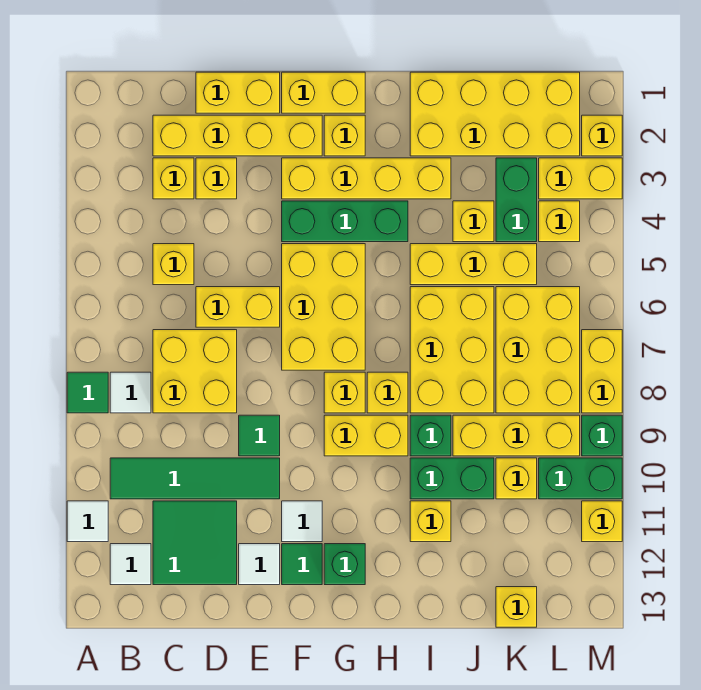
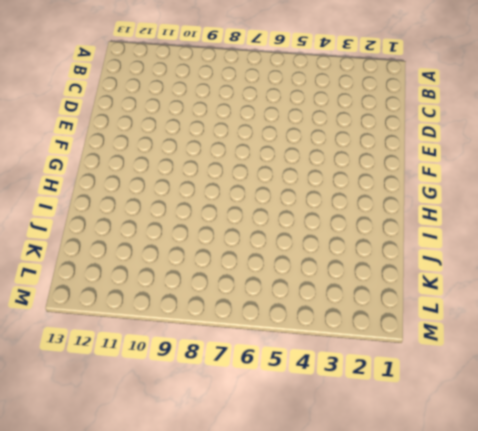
none -> green 1x1 tile [67,372,108,413]
none -> white 1x1 tile [67,501,108,542]
none -> white 1x1 tile [110,372,151,413]
none -> green 1x4 tile [110,458,280,499]

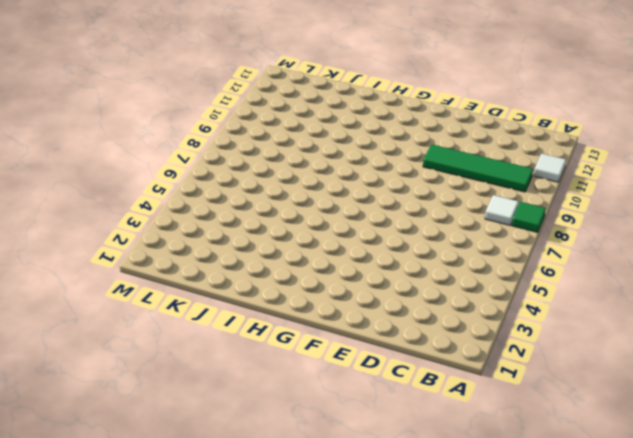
none -> white 1x1 tile [110,544,151,585]
none -> yellow 1x4 brick [153,115,322,156]
none -> yellow 1x1 brick [153,158,194,199]
none -> yellow 1x1 brick [153,244,194,285]

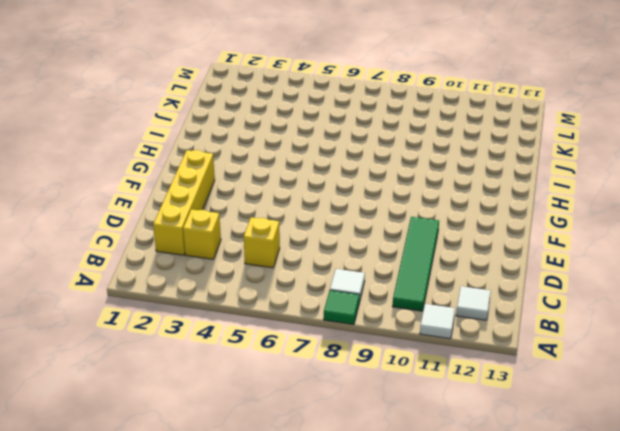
none -> yellow 2x2 brick [153,330,237,413]
none -> green 2x2 tile [153,501,237,585]
none -> yellow 1x2 brick [196,72,280,113]
none -> yellow 1x1 brick [196,158,237,199]

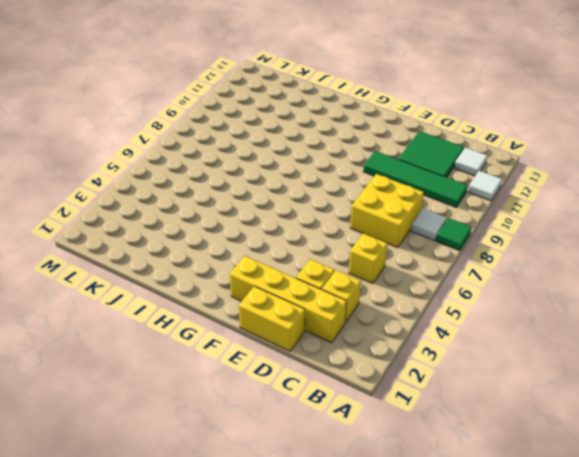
none -> yellow 1x2 brick [196,287,280,327]
none -> green 1x1 tile [239,415,280,456]
none -> white 1x1 tile [239,544,280,585]
none -> yellow 1x2 brick [282,72,365,113]

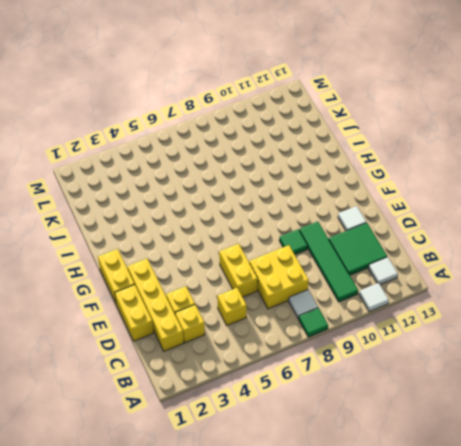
none -> yellow 1x4 brick [282,158,451,199]
none -> green 1x3 brick [282,201,408,242]
none -> yellow 2x3 brick [282,244,365,370]
none -> white 1x1 tile [282,501,322,542]

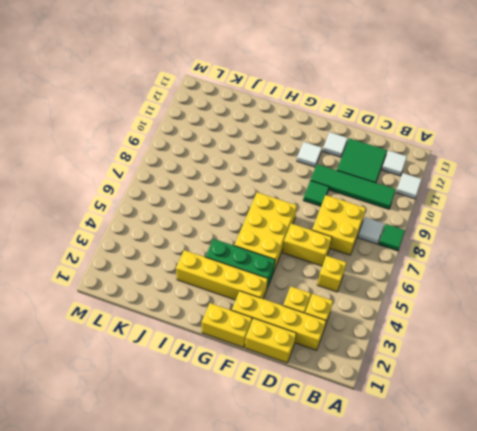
none -> green 1x1 tile [282,544,322,585]
none -> yellow 1x1 brick [324,115,365,156]
none -> yellow 1x1 brick [324,372,365,413]
none -> yellow 1x2 brick [324,415,408,456]

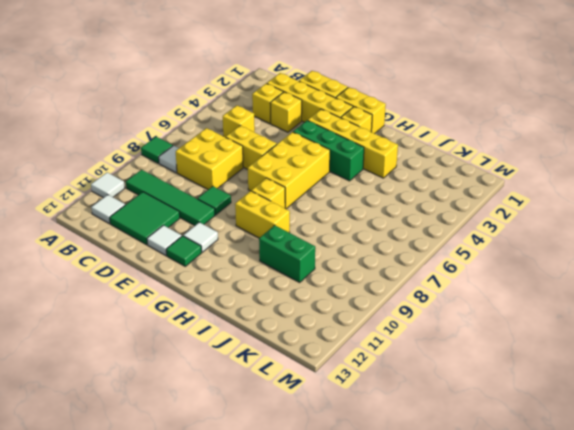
none -> green 1x1 brick [324,544,365,585]
none -> yellow 1x1 brick [367,372,408,413]
none -> yellow 2x4 brick [410,72,580,156]
none -> yellow 1x3 brick [410,244,537,285]

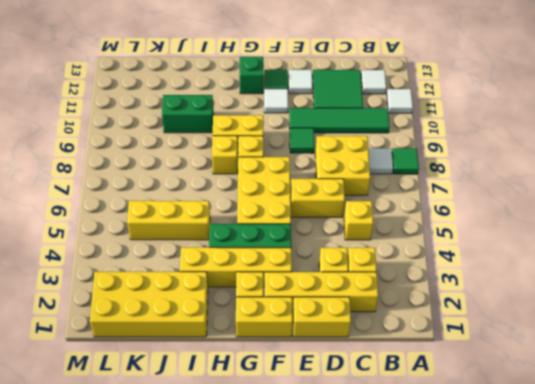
none -> yellow 2x3 brick [410,287,494,413]
none -> green 1x1 brick [410,415,451,456]
none -> yellow 1x1 brick [410,501,451,542]
none -> yellow 1x1 brick [453,201,494,242]

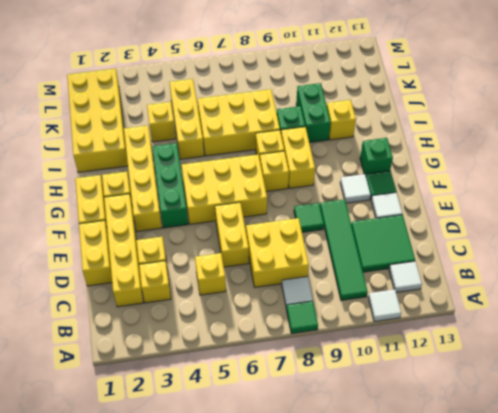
none -> yellow 1x3 brick [453,415,580,456]
none -> green 1x2 brick [496,158,537,242]
none -> yellow 2x3 brick [496,287,580,413]
none -> yellow 1x1 brick [496,458,537,499]

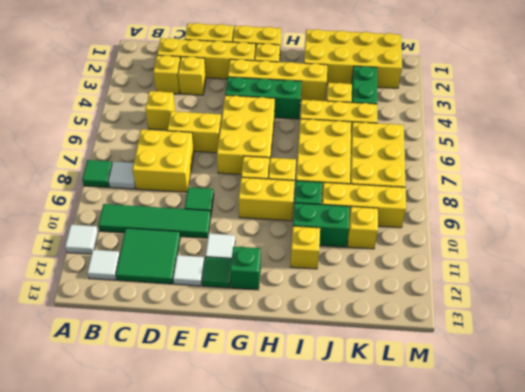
none -> yellow 1x1 brick [496,587,537,627]
none -> yellow 1x2 brick [539,158,622,199]
none -> yellow 1x1 brick [539,201,580,242]
none -> green 1x2 brick [539,458,622,499]

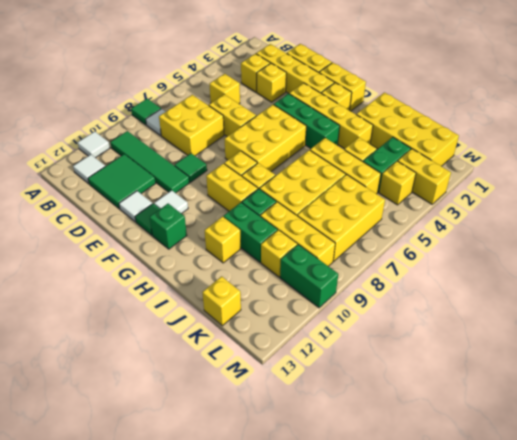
none -> yellow 1x1 brick [582,115,622,156]
none -> yellow 1x2 brick [582,330,622,413]
none -> green 1x1 brick [582,415,622,456]
none -> yellow 1x1 brick [582,501,622,542]

